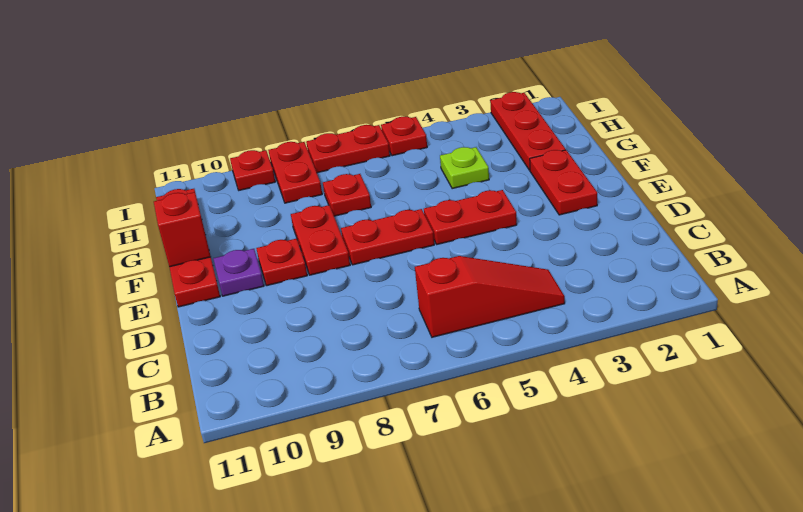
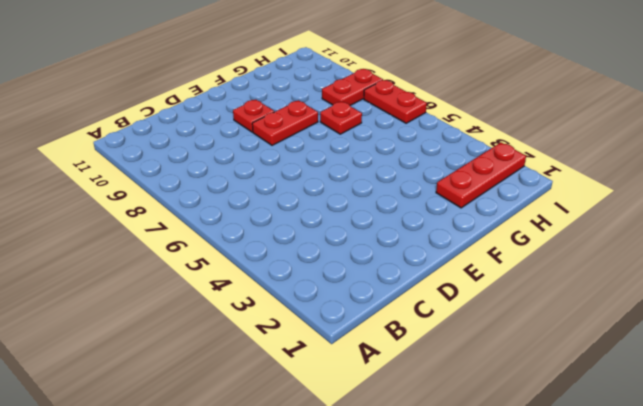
none -> red 1x3 slope [415,256,565,337]
none -> red 1x2 plate [530,150,597,215]
none -> red 1x2 plate [424,190,517,244]

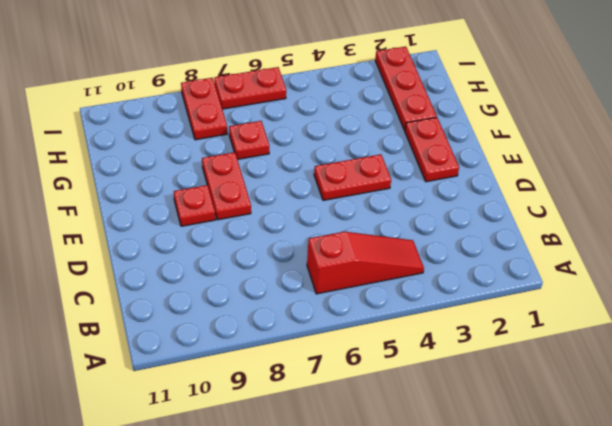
none -> red 1x2 plate [341,209,434,265]
none -> purple 1x1 plate [213,249,264,296]
none -> red 1x4 plate [156,189,220,307]

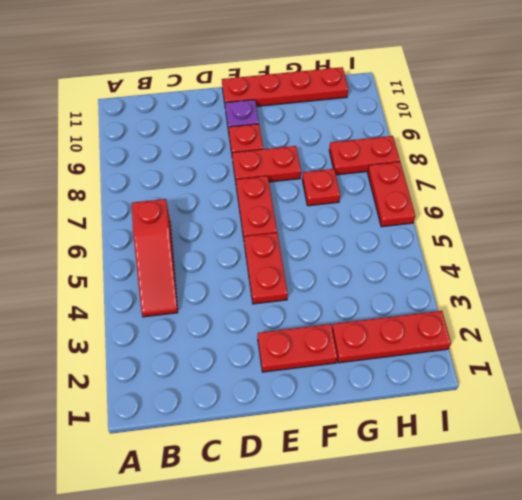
none -> lime 1x1 plate [440,147,489,189]
none -> red 1x1 plate [381,117,427,156]
none -> red 1x1 plate [230,150,275,190]

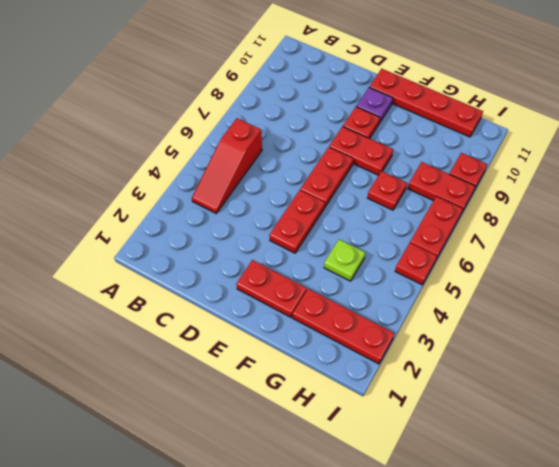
none -> red 1x1 brick [154,192,211,267]

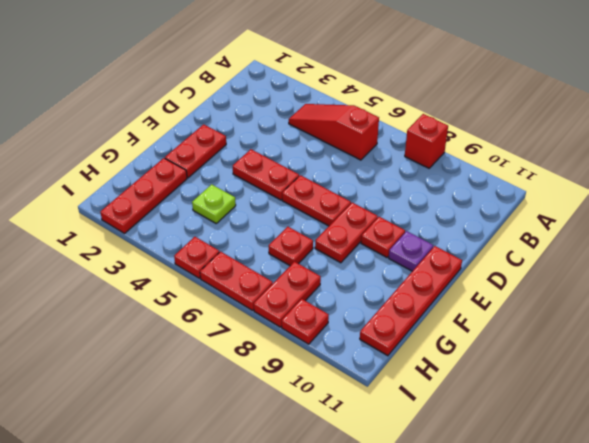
red 1x1 brick [405,114,448,168] -> red 1x1 brick moved to [154,192,211,267]

